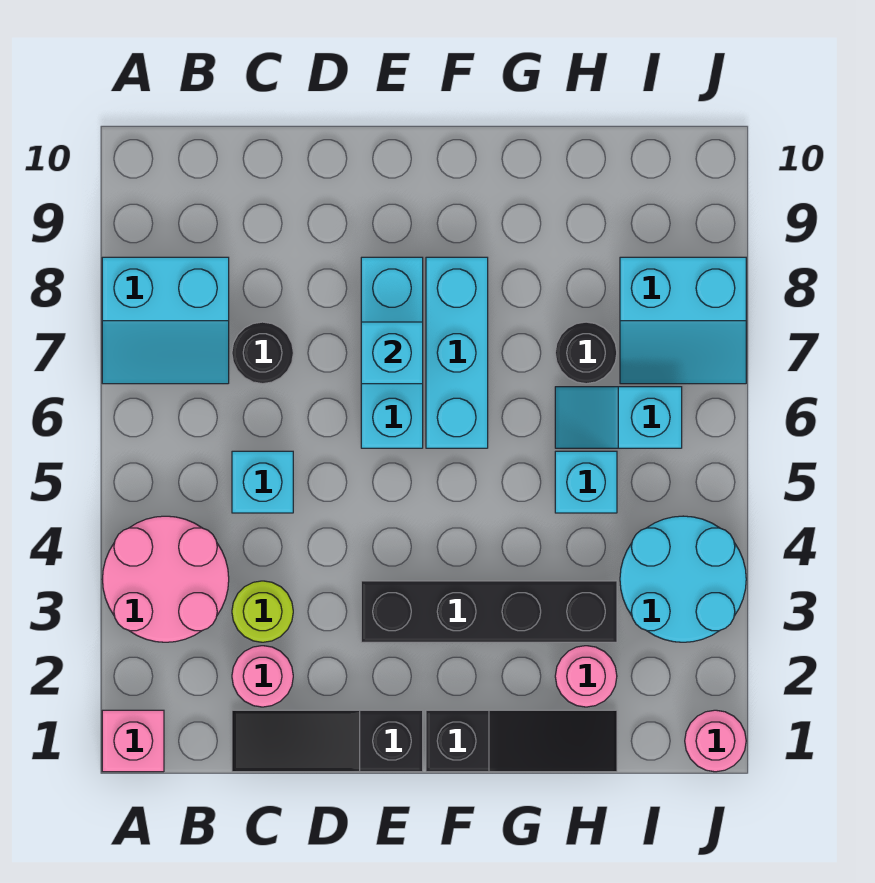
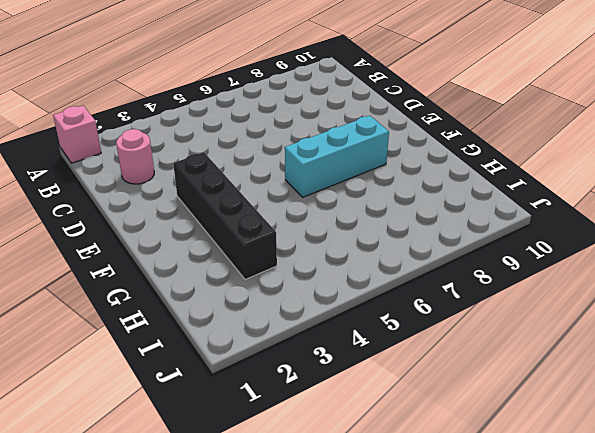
none -> pink 2x2 round brick [102,516,229,642]
none -> cyan 2x2 slope [102,257,229,384]
none -> black 1x3 slope [232,710,423,772]

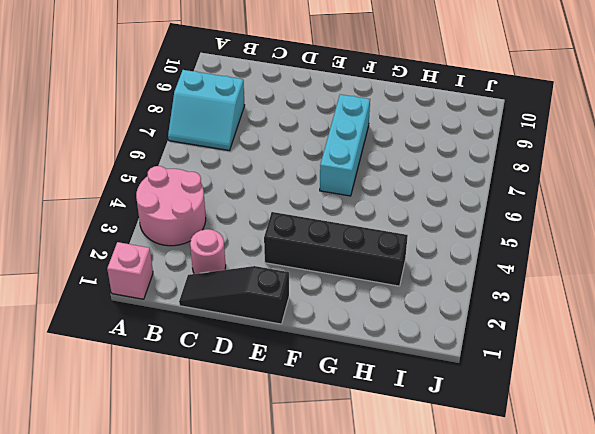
none -> lime 1x1 round brick [232,581,293,642]
none -> cyan 1x1 brick [232,451,293,513]
none -> black 1x1 round brick [232,322,293,384]

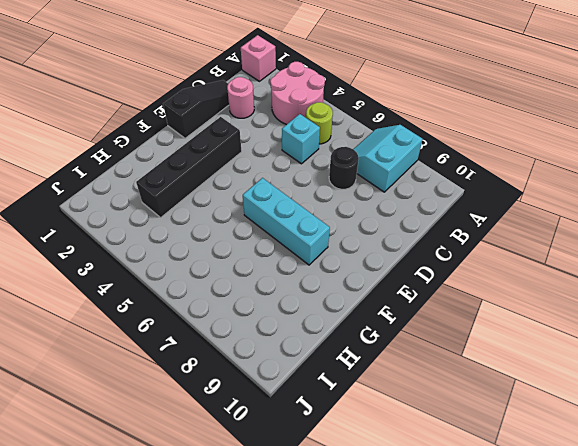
lime 1x1 round brick [306,102,333,144] -> lime 1x1 round brick moved to [232,581,293,642]
none -> cyan 1x3 brick [361,257,423,448]
none -> black 1x3 slope [426,710,617,772]
none -> pink 1x1 round brick [555,646,617,707]

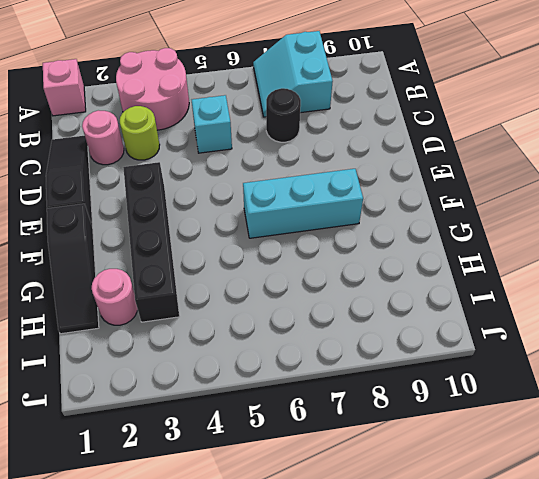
none -> cyan 1x3 brick [361,257,423,448]
none -> cyan 1x1 brick [555,451,617,513]
none -> cyan 1x2 slope [555,387,682,448]

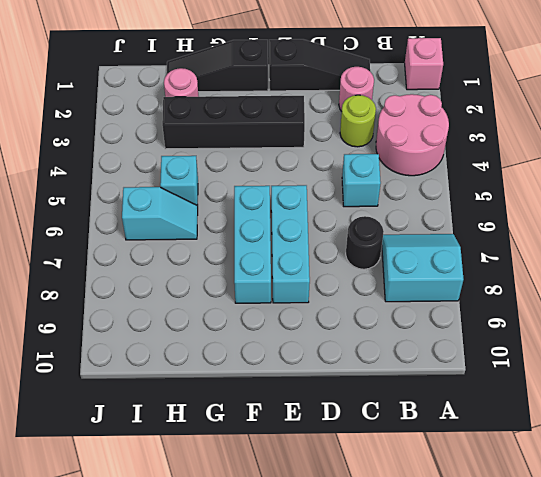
none -> black 1x1 round brick [555,322,617,384]
none -> cyan 2x2 round brick [620,516,746,642]
none -> cyan 2x2 slope [620,257,746,384]

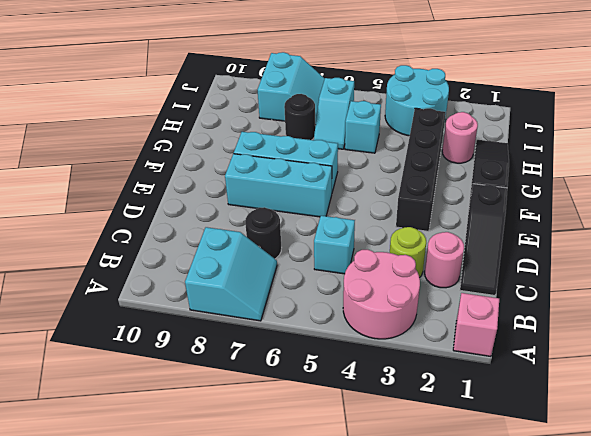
none -> pink 1x1 round brick [685,710,746,772]
none -> cyan 1x1 brick [361,322,423,384]

